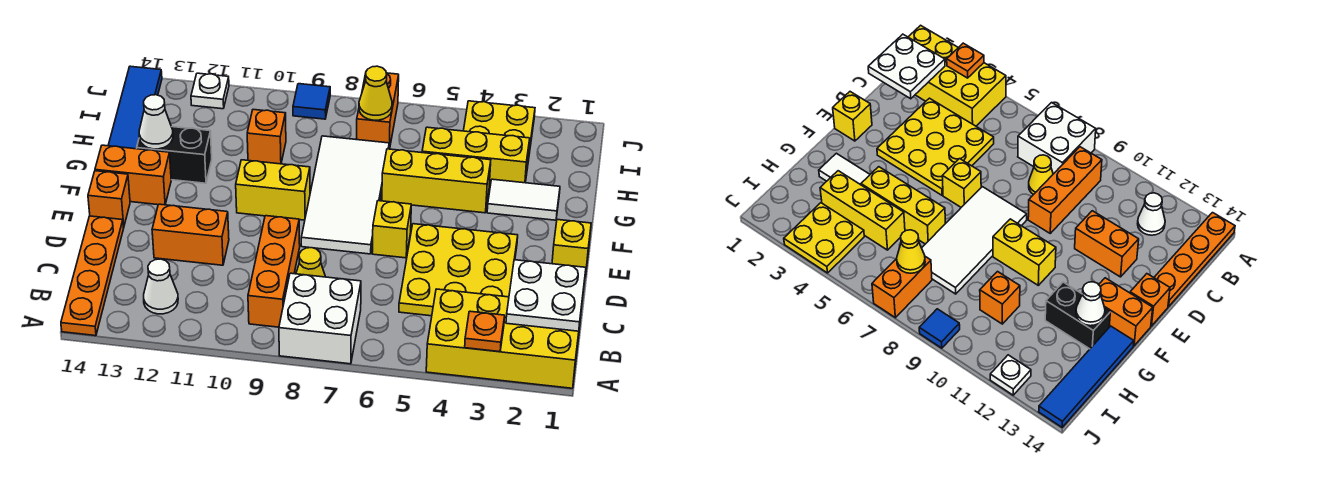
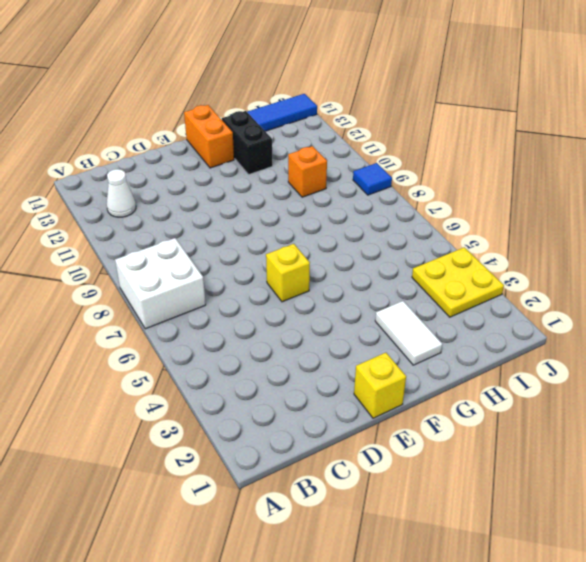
none -> yellow 2x4 brick [426,289,581,388]
none -> orange 1x4 plate [61,216,124,336]
none -> orange 1x3 brick [248,216,300,327]

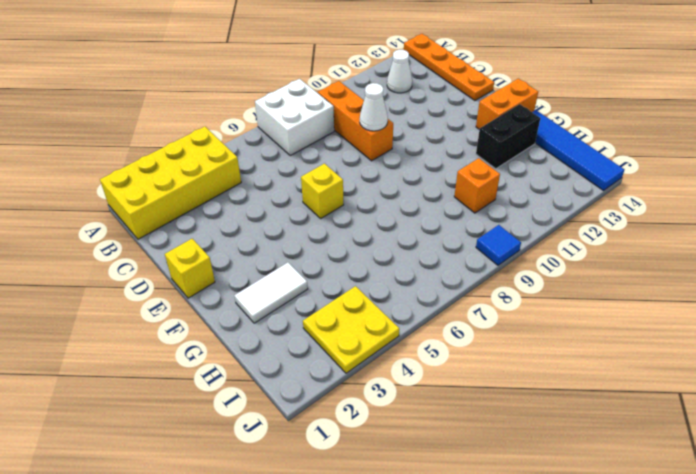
white 1x1 cone [360,83,388,131] -> white 1x1 cone moved to [139,95,173,149]
none -> yellow 3x3 plate [399,224,518,316]
none -> yellow 1x1 cone [296,248,325,277]
none -> orange 1x2 brick [152,204,229,265]

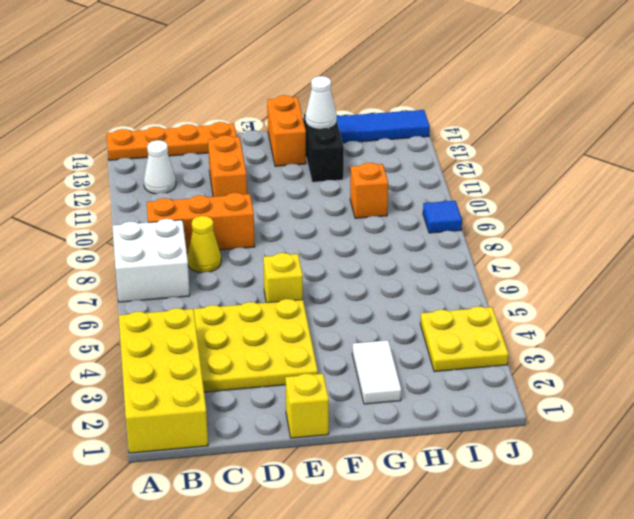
none -> white 2x4 tile [301,136,389,254]
none -> orange 1x1 brick [88,171,130,227]
none -> yellow 1x2 brick [236,160,310,220]

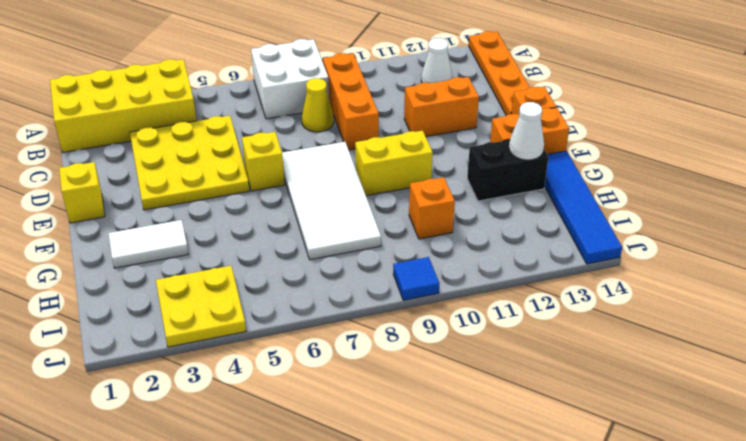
none -> yellow 1x3 brick [382,149,491,213]
none -> yellow 1x3 brick [422,127,530,187]
none -> orange 1x2 brick [357,73,399,149]

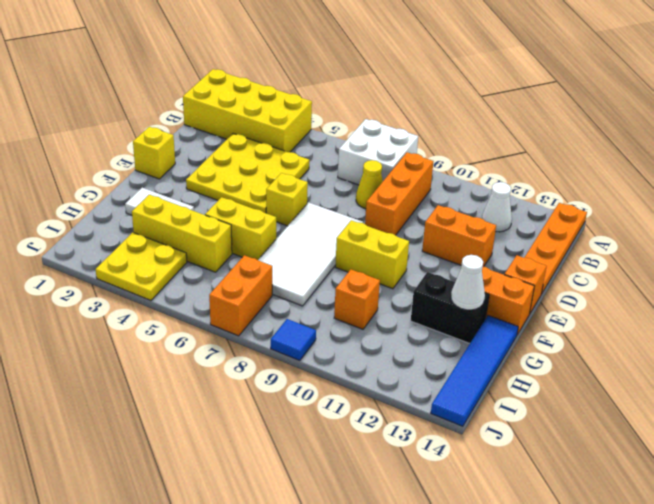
yellow 1x2 brick [205,197,276,260] -> yellow 1x3 brick [382,149,491,213]
none -> white 1x1 plate [191,73,229,109]
none -> orange 1x1 plate [465,311,505,352]
none -> white 2x2 plate [506,260,586,331]

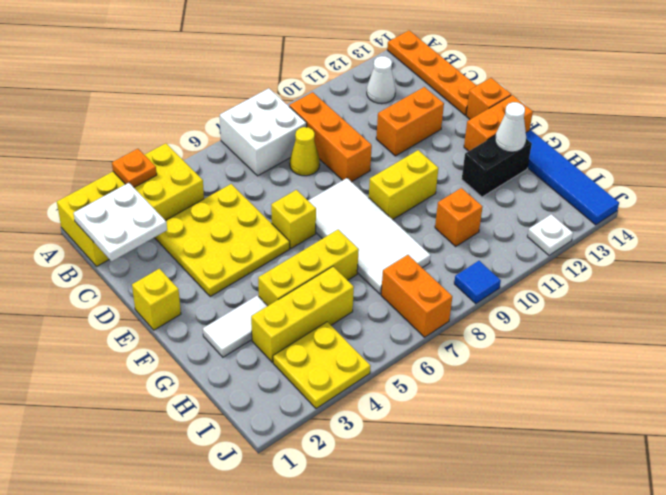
none -> yellow 1x1 cone [359,66,392,120]

